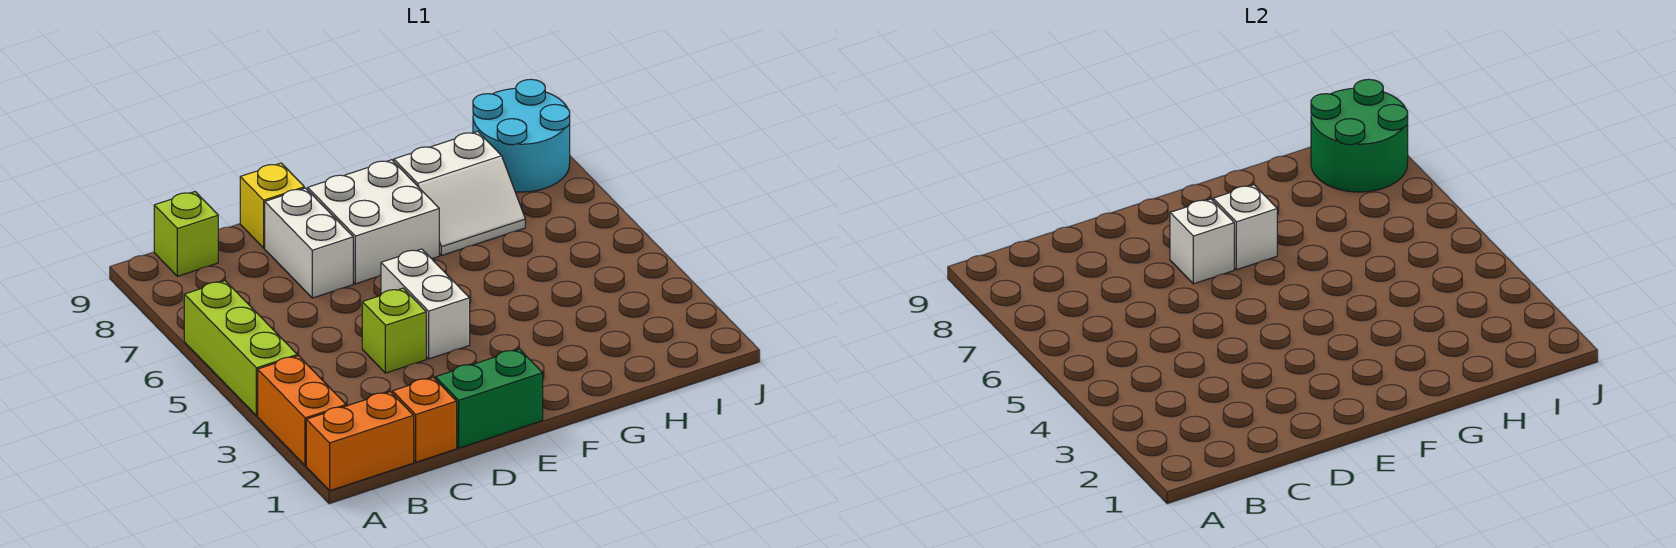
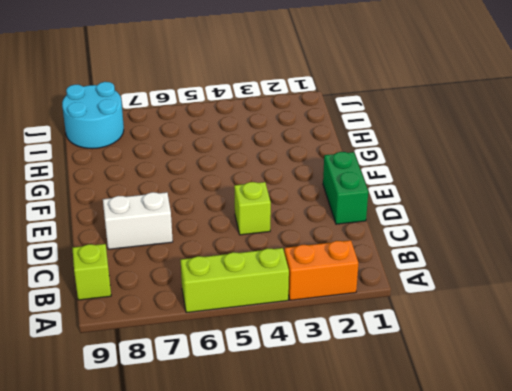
none -> orange 1x2 brick [306,392,414,491]
none -> orange 1x1 brick [392,377,457,462]
none -> yellow 1x1 brick [240,163,304,248]

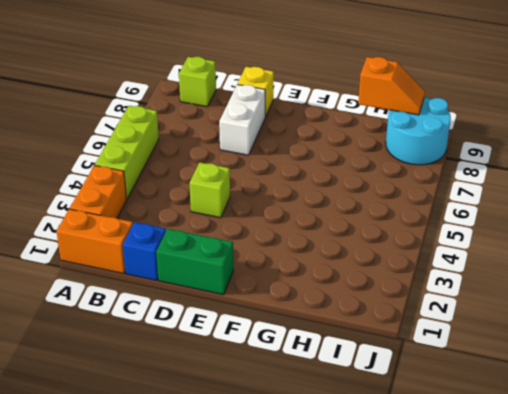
blue 1x1 brick [123,222,166,280] -> orange 1x1 brick [392,377,457,462]
orange 1x2 slope [358,57,425,115] -> green 2x2 round brick [1311,79,1408,192]
none -> white 1x2 brick [381,249,470,359]
none -> white 2x2 brick [308,160,439,284]
none -> white 2x2 slope [394,131,525,256]

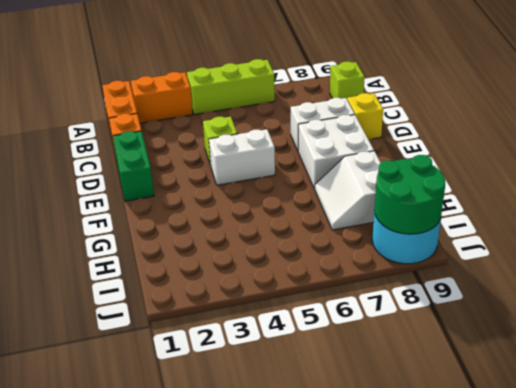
none -> white 1x1 brick [1170,199,1234,284]
none -> white 1x1 brick [1213,185,1277,270]

